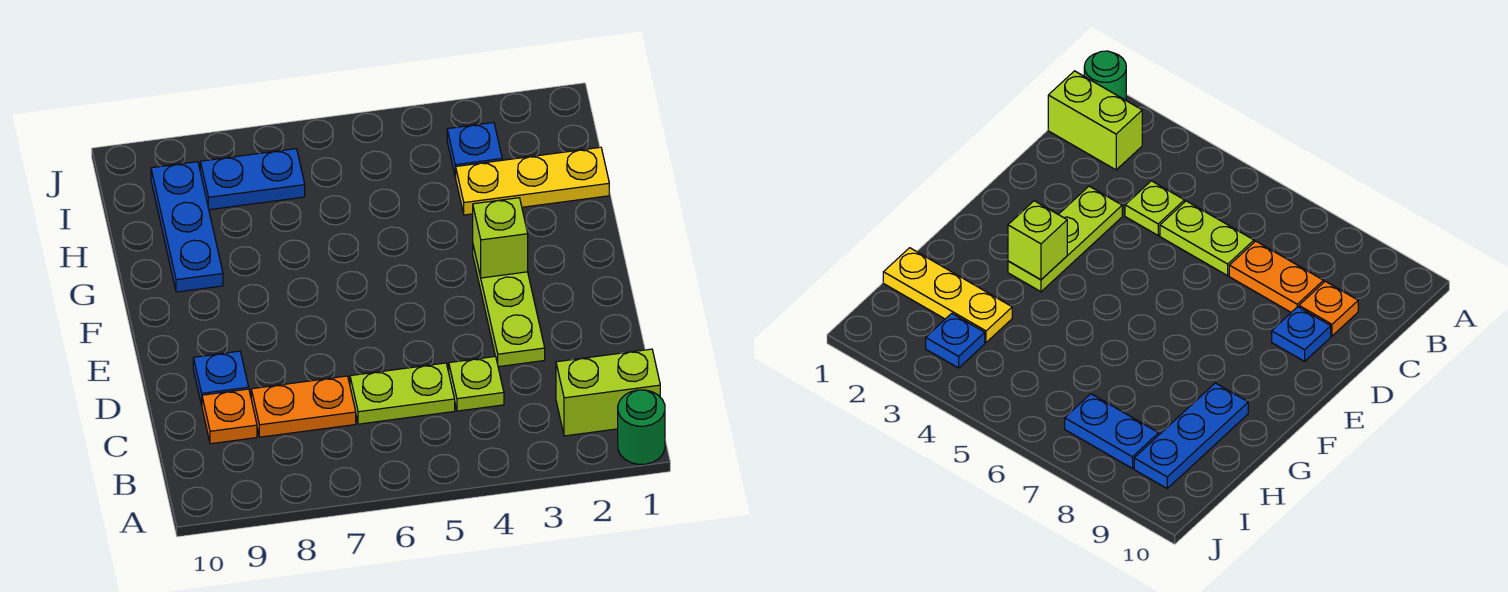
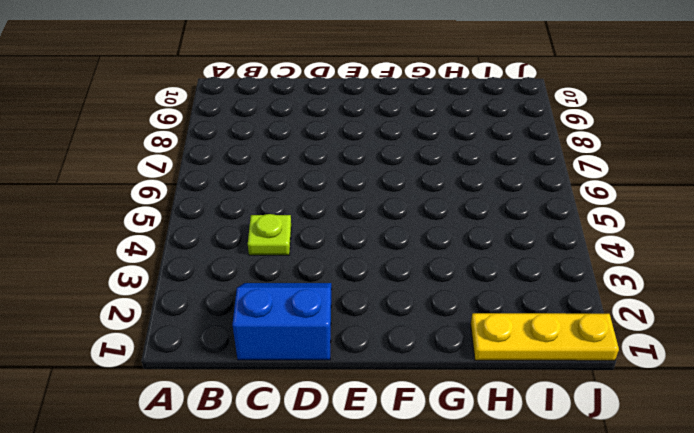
blue 2x2 slope [233,283,332,360] -> none
yellow 1x3 plate [471,313,619,361] -> yellow 1x3 plate turned to [456,147,609,215]
none -> green 1x1 round brick [618,390,665,464]
none -> lime 1x2 brick [556,349,660,436]
none -> lime 1x2 plate [350,363,455,424]

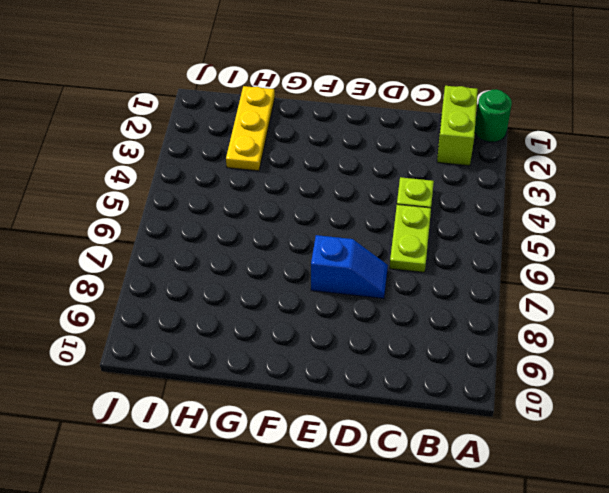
blue 1x2 slope [311,235,388,299] -> none
none -> orange 1x2 plate [251,376,356,437]
none -> orange 1x1 plate [202,389,257,444]
none -> lime 1x3 plate [473,246,545,367]

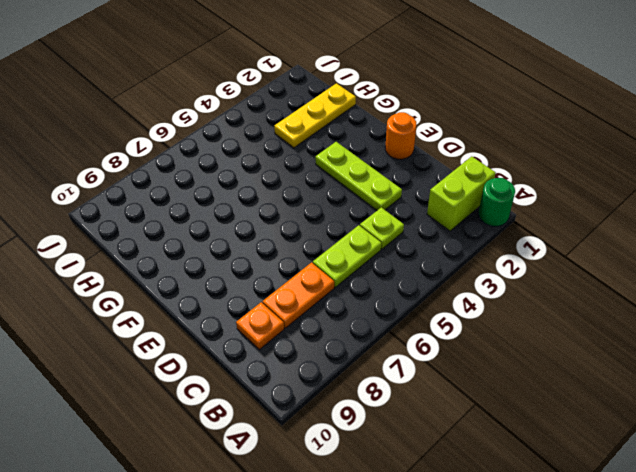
orange 1x1 round brick [385,112,416,159] -> none
none -> blue 1x1 plate [193,351,249,405]
none -> blue 1x3 plate [151,162,223,292]
none -> blue 1x1 plate [447,122,502,177]

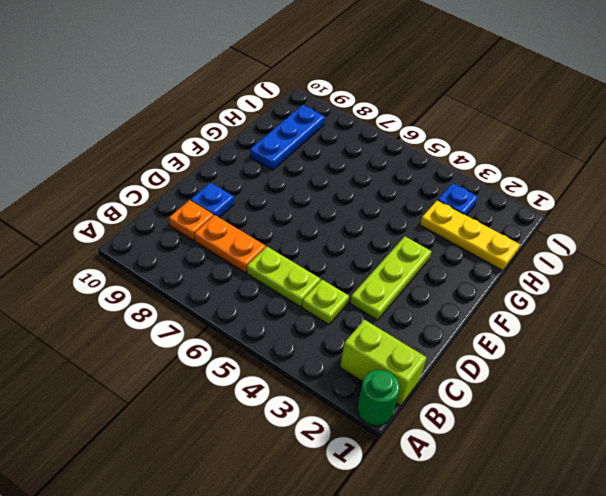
none -> blue 1x2 plate [200,149,305,210]
none -> lime 1x1 brick [473,198,528,278]

